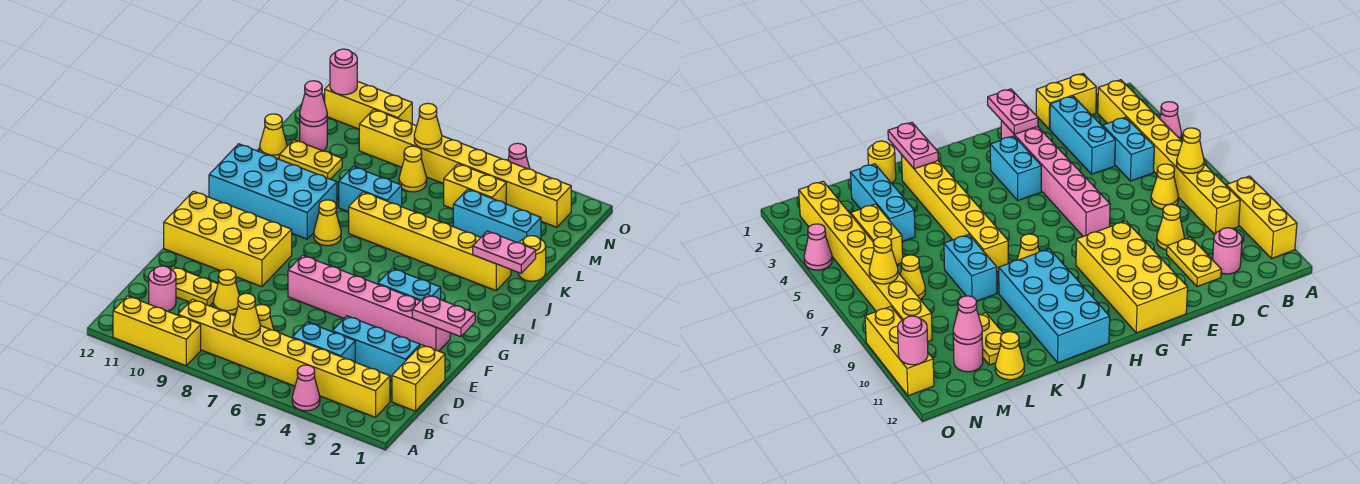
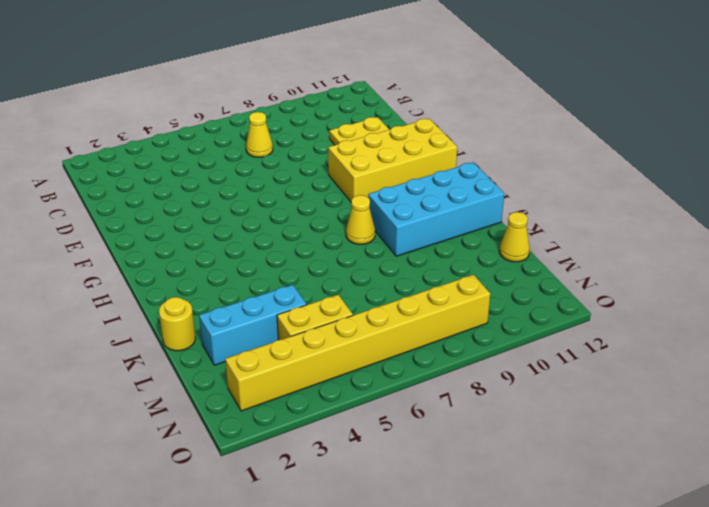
none -> pink 1x1 cone [292,365,320,411]
none -> yellow 1x3 brick [113,296,201,366]
none -> yellow 1x8 brick [178,299,390,417]
none -> yellow 1x2 brick [392,345,445,411]

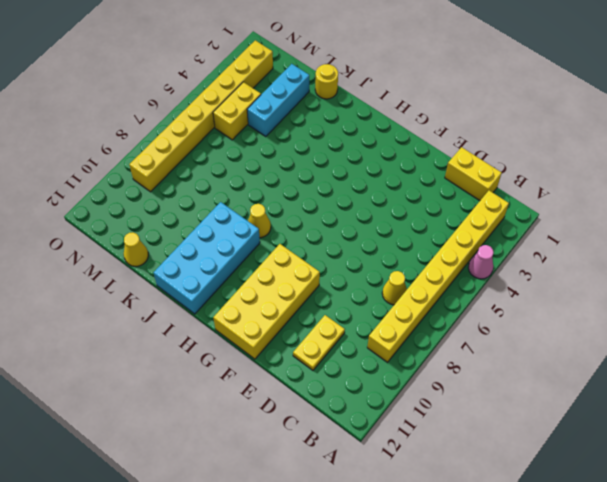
none -> yellow 1x3 brick [113,296,201,366]
none -> cyan 1x2 brick [292,322,355,362]
none -> pink 1x1 round brick [149,266,176,311]
none -> cyan 1x3 brick [332,316,420,380]

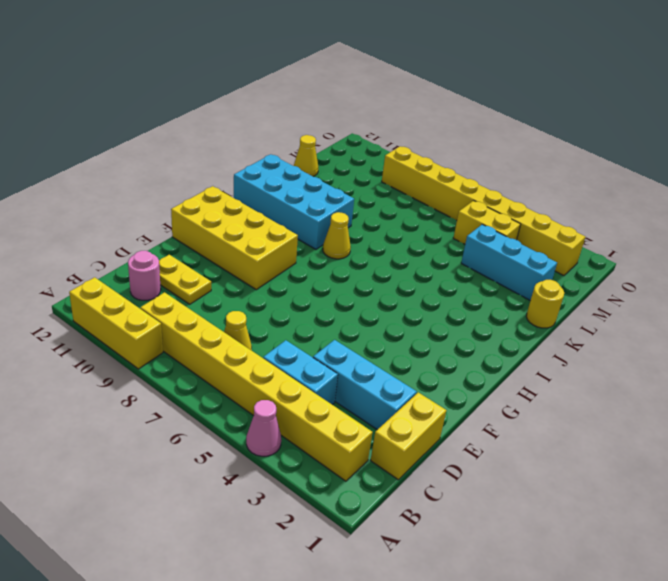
none -> yellow 1x1 cone [213,269,239,315]
none -> pink 1x6 brick [288,255,450,351]
none -> cyan 1x2 brick [378,268,441,301]
none -> yellow 1x6 brick [349,192,511,290]

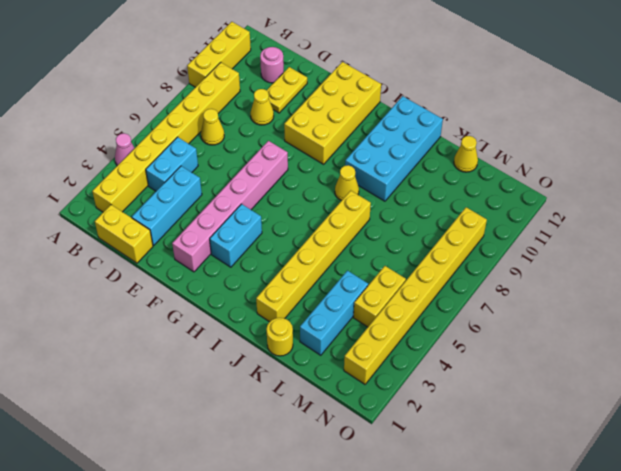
none -> cyan 1x2 brick [339,167,402,212]
none -> yellow 1x2 plate [279,140,342,179]
none -> yellow 1x1 cone [399,146,427,192]
none -> pink 1x1 round brick [300,120,327,151]

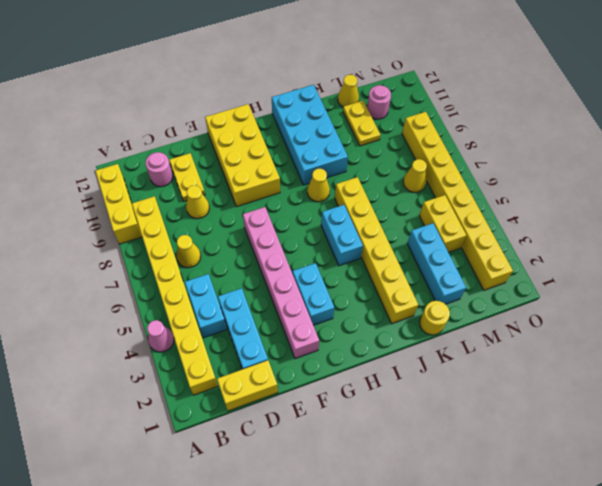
cyan 1x2 brick [321,205,363,266] -> cyan 1x2 brick moved to [339,167,402,212]
none -> pink 1x1 cone [508,143,530,169]
none -> yellow 1x3 brick [325,81,412,129]
none -> yellow 1x1 cone [233,293,260,339]
none -> pink 1x2 plate [412,295,475,337]

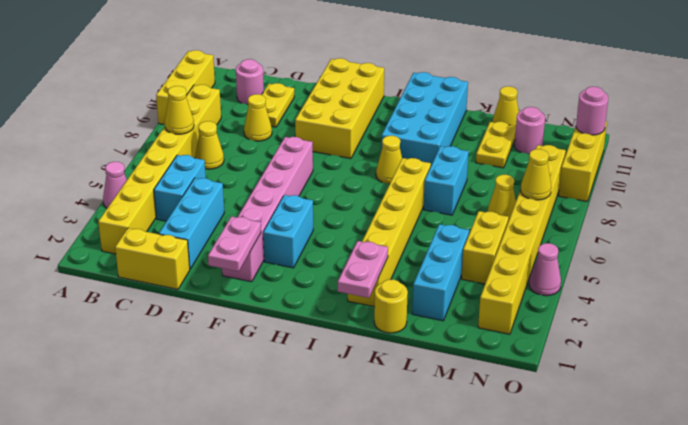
none -> pink 1x1 cone [300,81,327,126]

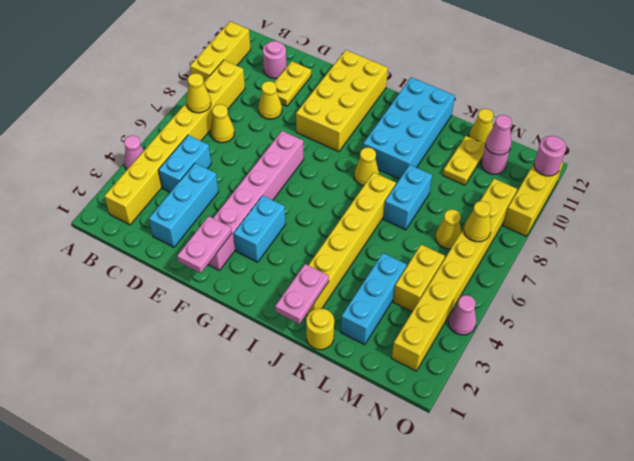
none -> yellow 1x2 brick [392,345,445,411]

